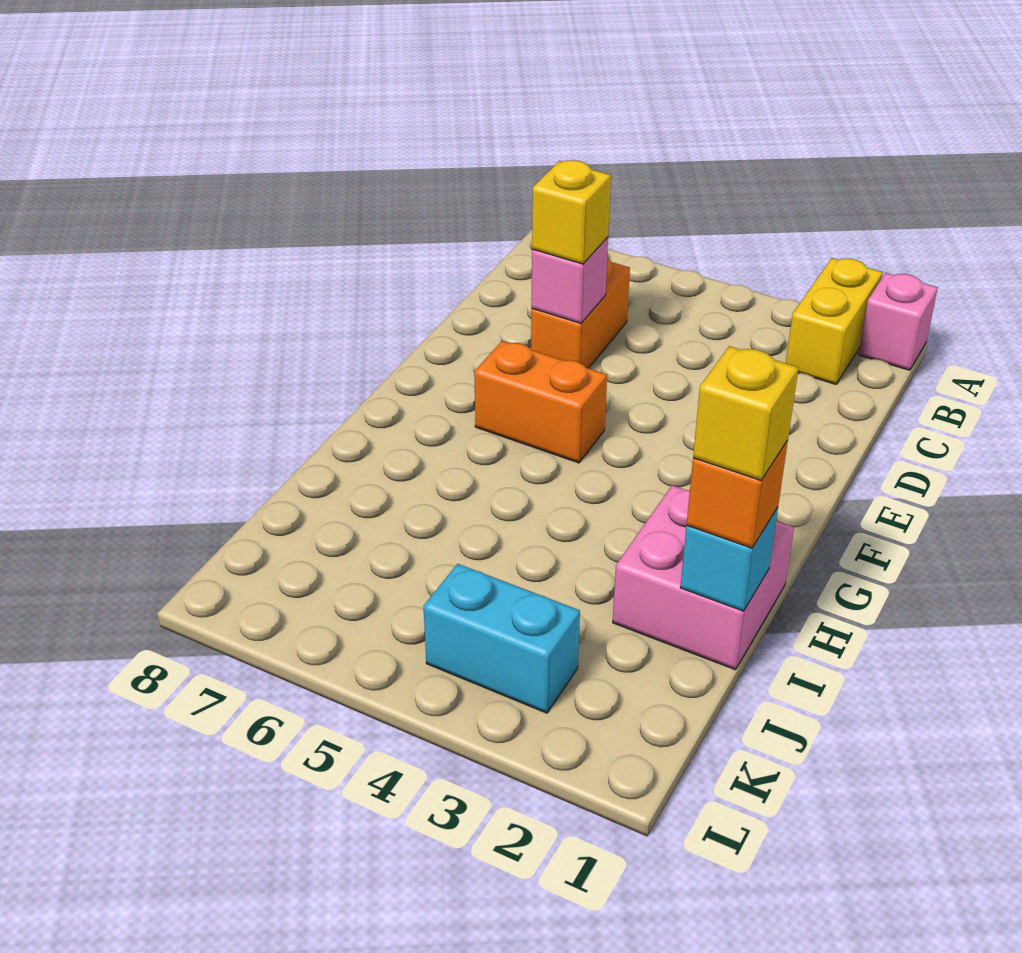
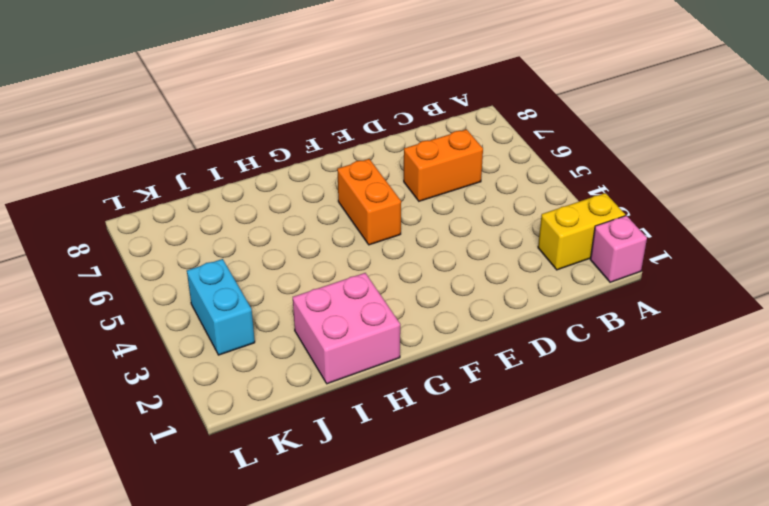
none -> pink 1x1 brick [531,237,608,323]
none -> cyan 1x1 brick [680,508,778,611]

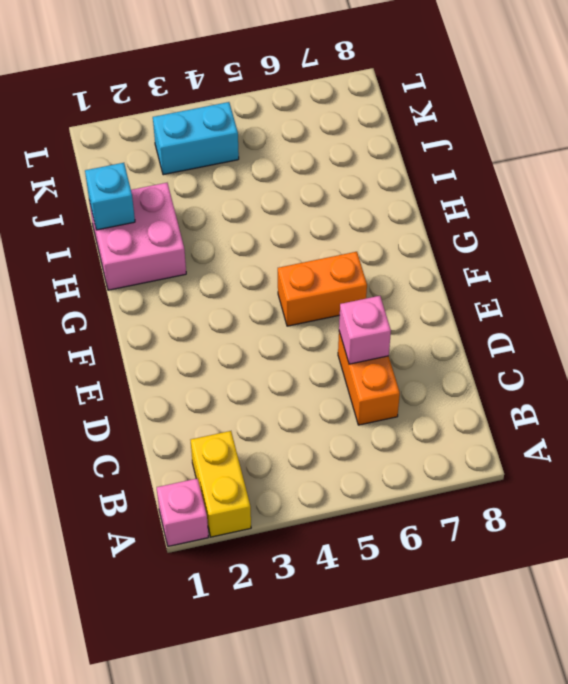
none -> yellow 1x1 brick [532,160,611,264]
none -> orange 1x1 brick [687,440,788,548]

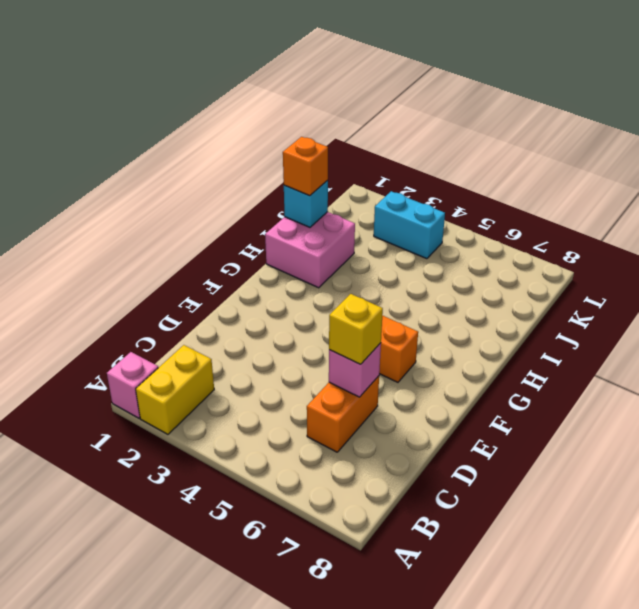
none -> yellow 1x1 brick [693,346,798,480]

